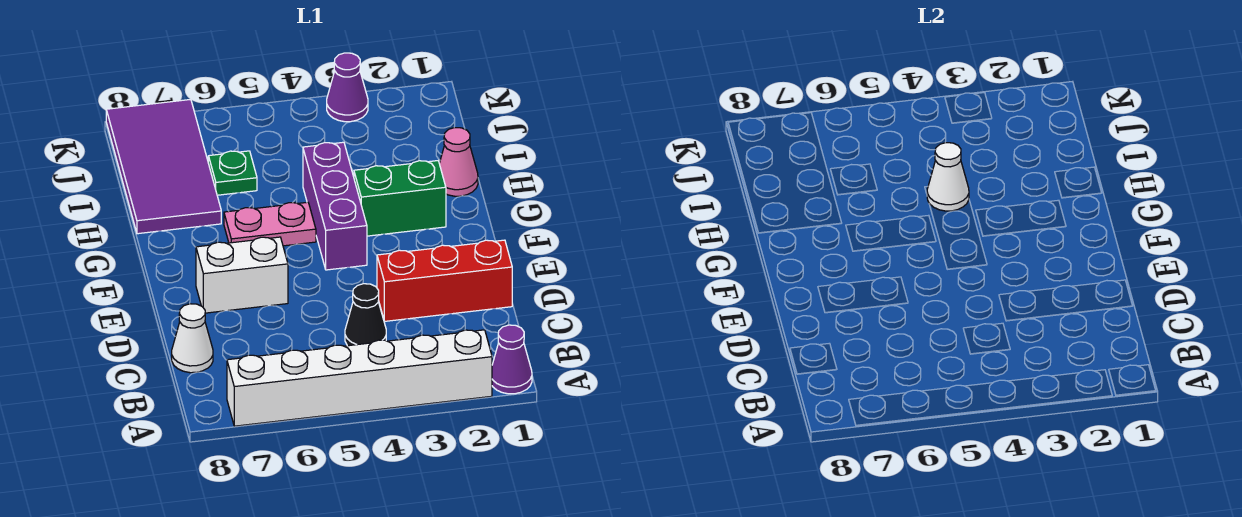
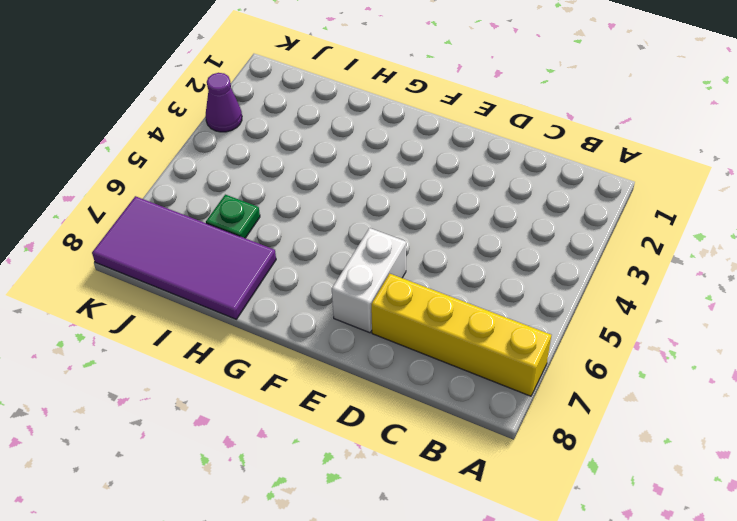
yellow 1x4 brick [371,273,551,396] -> white 1x6 brick [227,330,492,426]
none -> purple 1x1 cone [492,325,532,394]
none -> black 1x1 cone [345,284,386,346]
none -> white 1x1 cone [172,304,213,373]

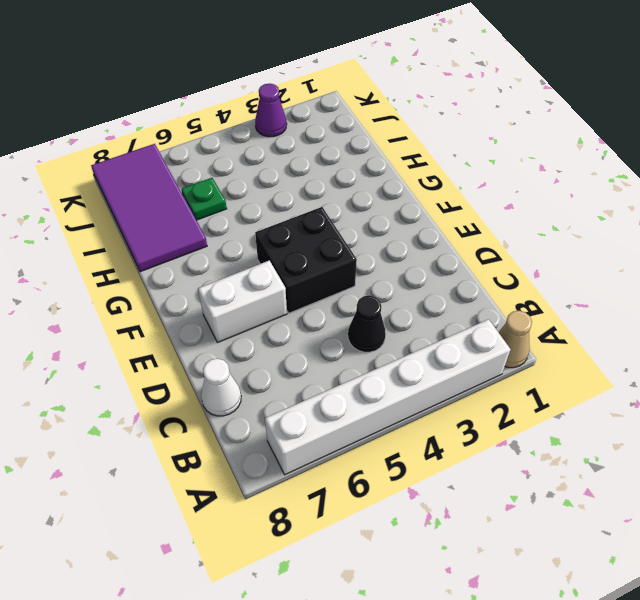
tan 1x1 cone [498,311,532,368] -> purple 1x1 cone [492,325,532,394]
black 2x2 brick [255,207,357,313] -> purple 1x3 brick [303,142,367,270]
none -> red 1x3 brick [377,240,512,321]
none -> green 1x2 brick [354,161,446,236]
none -> pink 1x2 plate [224,202,316,246]

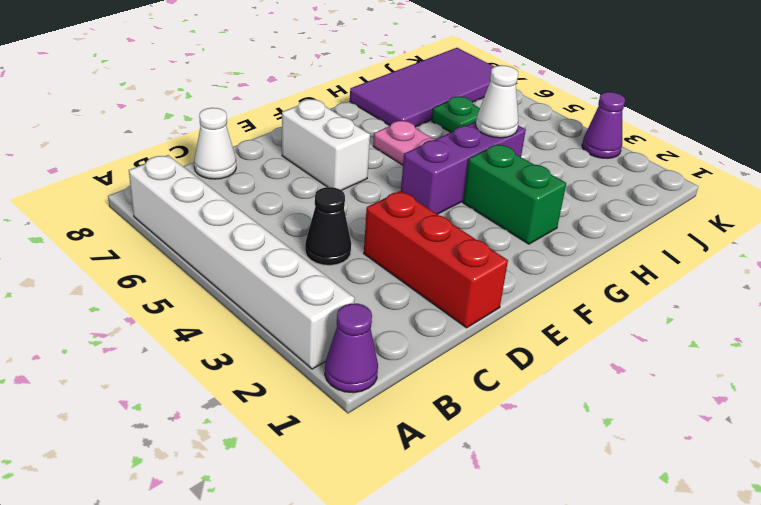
none -> pink 1x1 cone [439,128,478,196]

